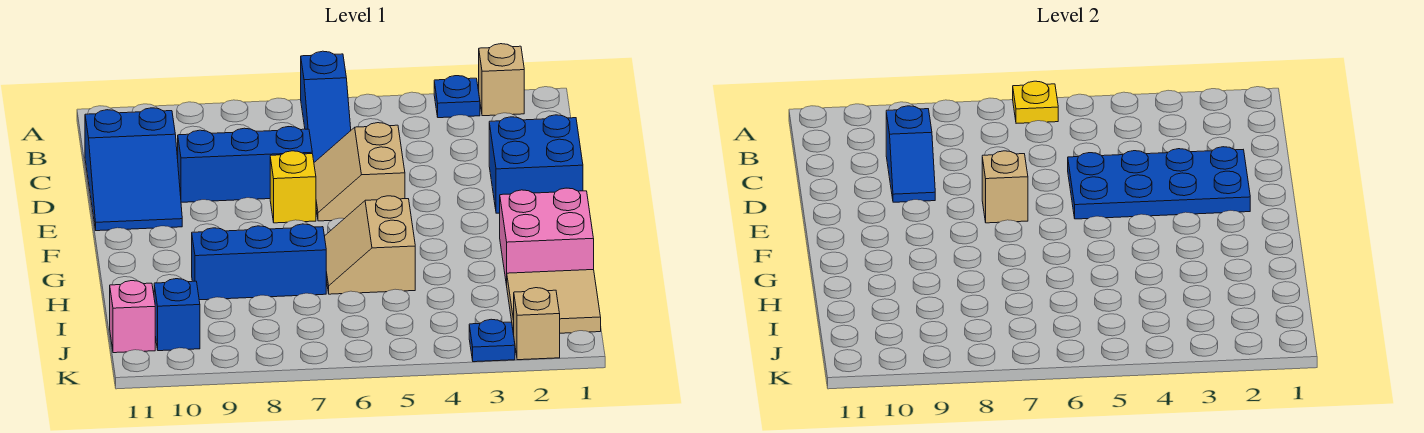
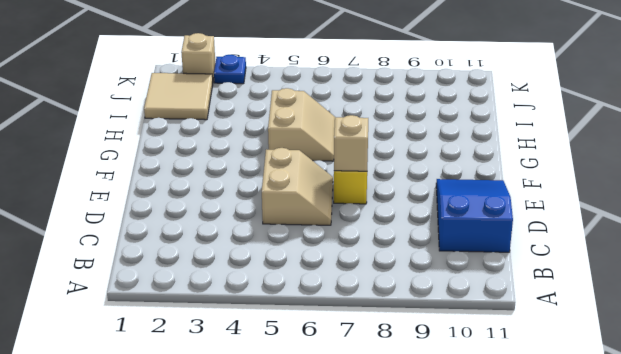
none -> tan 1x1 brick [479,44,524,116]
none -> blue 1x1 plate [434,76,480,118]
none -> blue 1x3 slope [301,51,351,162]

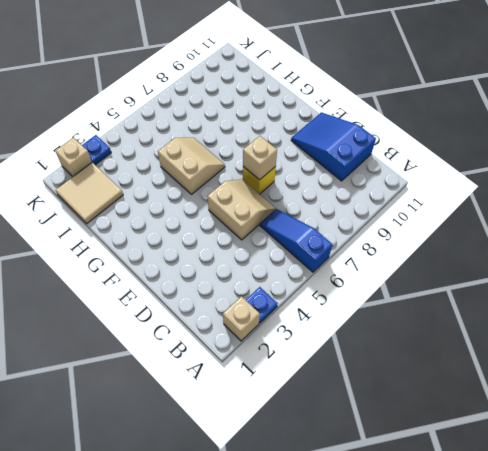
none -> blue 2x2 brick [489,115,583,213]
none -> blue 1x3 brick [178,127,312,202]
none -> pink 2x2 brick [500,188,594,285]

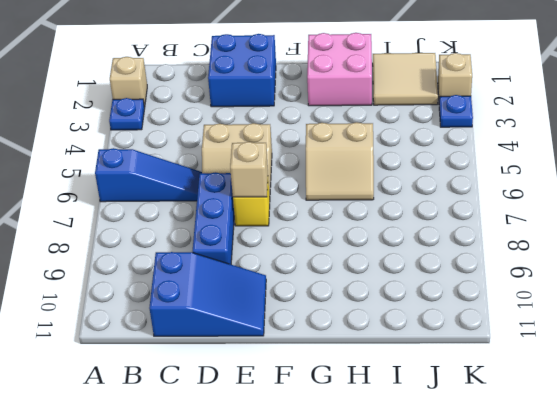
none -> blue 1x3 brick [192,224,326,300]
none -> blue 1x1 brick [154,279,200,351]
none -> pink 1x1 brick [110,281,155,353]

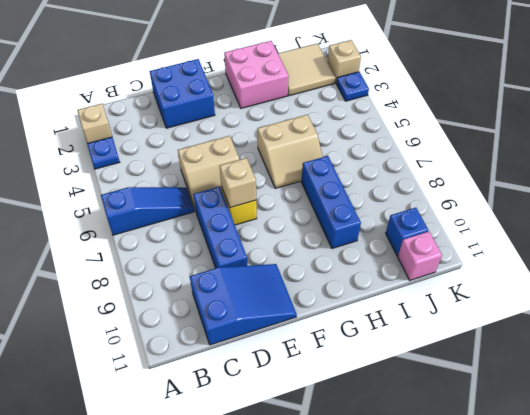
none -> yellow 1x1 plate [1013,81,1058,123]
none -> blue 1x2 slope [886,106,935,202]
none -> blue 2x4 plate [1068,147,1250,219]

